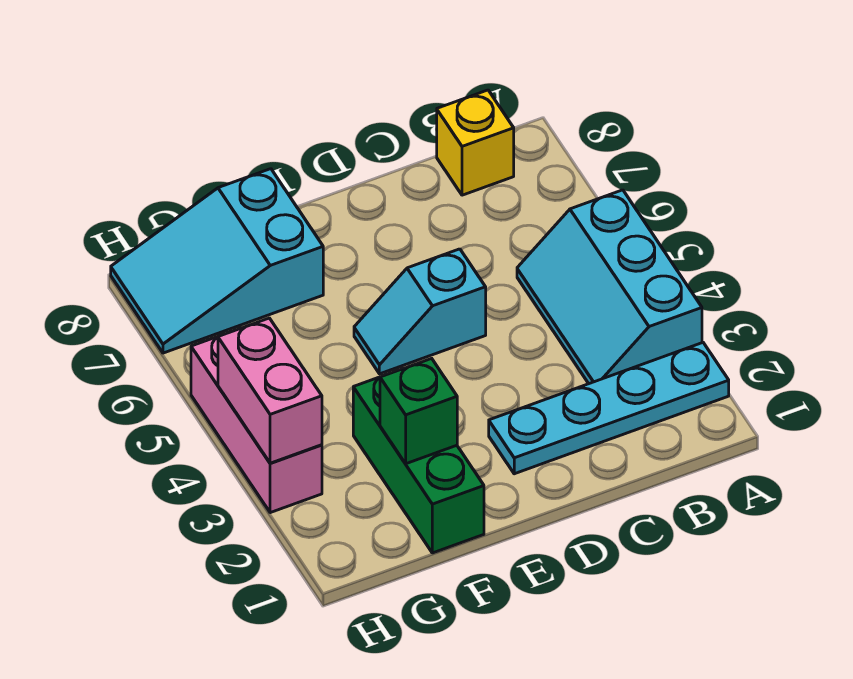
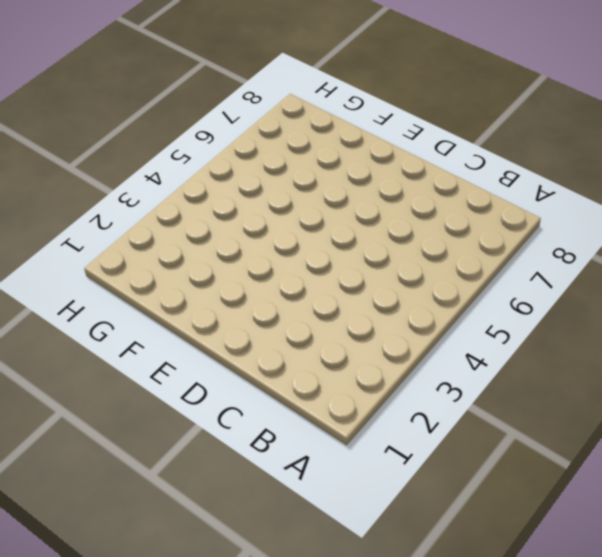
none -> cyan 1x4 plate [489,343,729,474]
none -> cyan 2x3 slope [517,190,702,384]

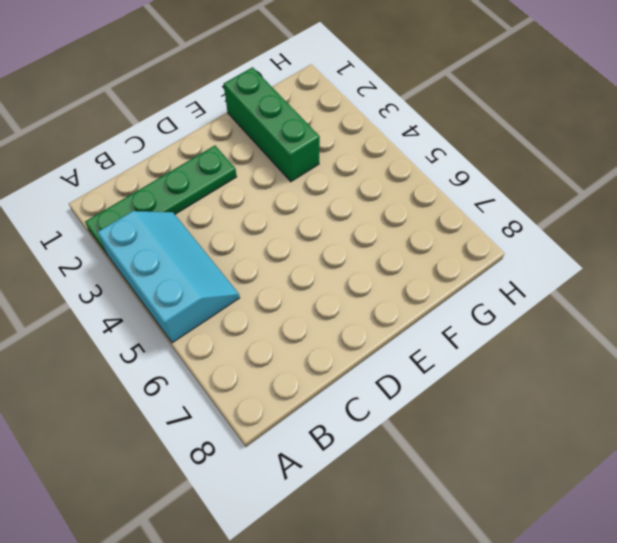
green 1x4 plate [85,146,237,255] -> cyan 1x4 plate [489,343,729,474]
none -> yellow 1x1 brick [437,90,514,195]
none -> cyan 1x2 slope [354,249,486,374]

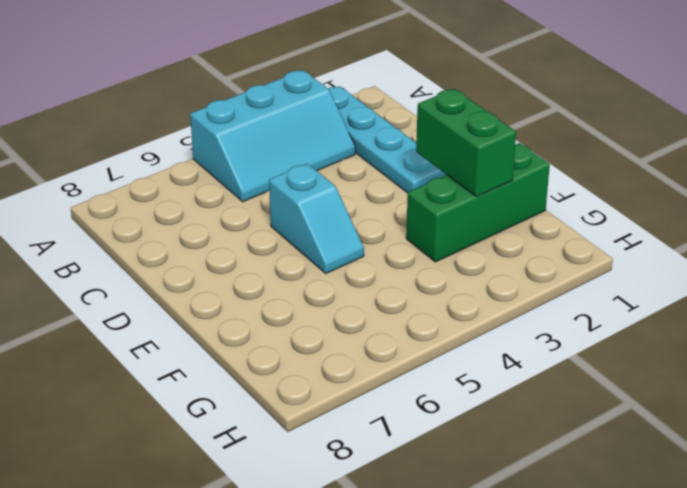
green 1x2 brick [416,89,516,197] -> green 1x1 brick [380,358,457,464]
none -> yellow 1x1 brick [437,90,514,195]
none -> cyan 2x3 slope [111,169,323,353]

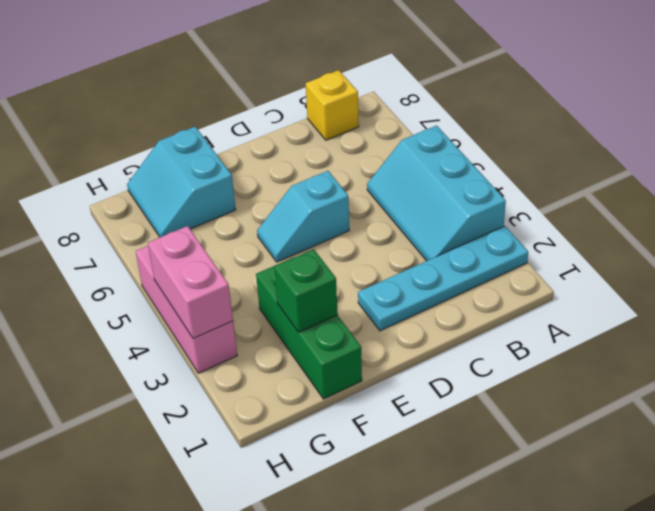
cyan 2x2 slope [127,127,236,237] -> cyan 2x3 slope [111,169,323,353]

